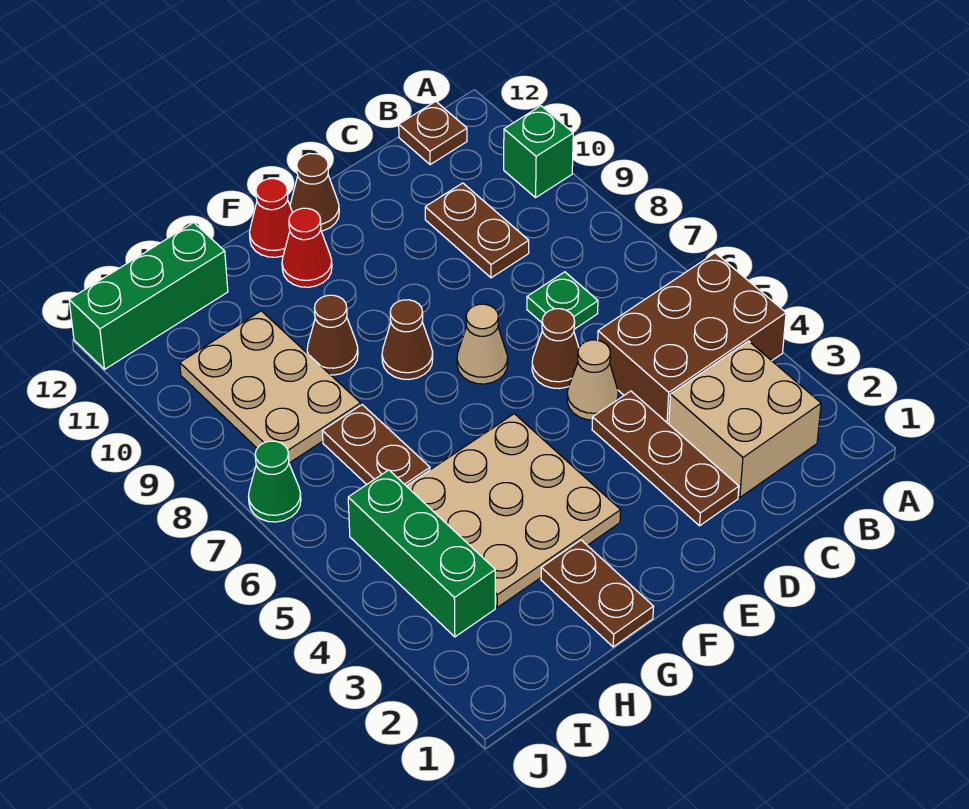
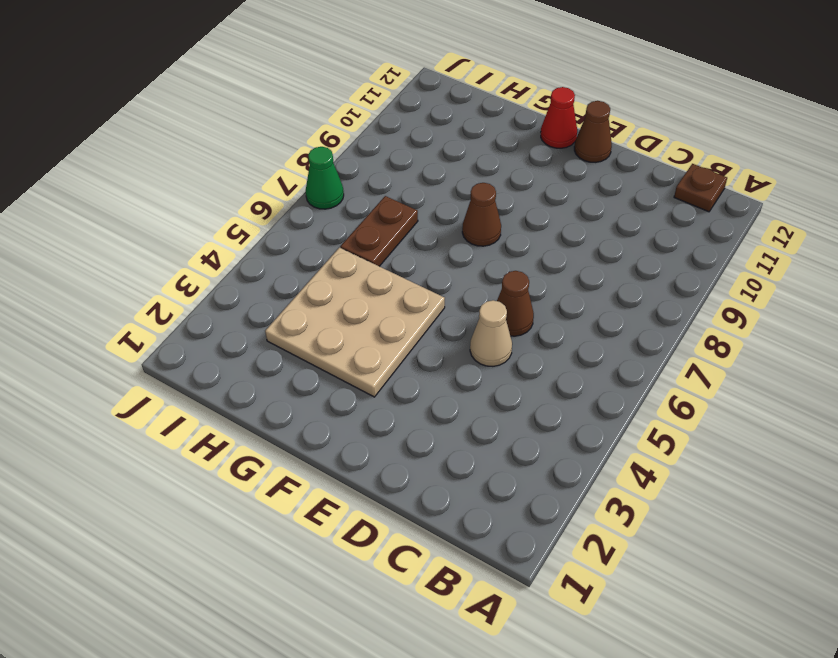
none -> brown 2x3 brick [598,253,786,424]
none -> green 1x1 brick [504,106,573,197]
none -> tan 2x2 brick [669,341,821,498]

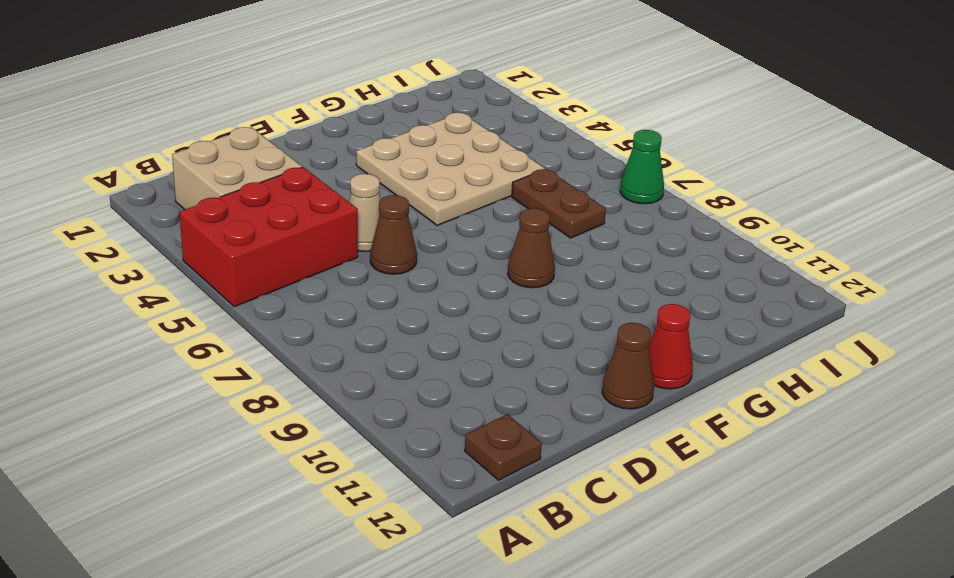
red 2x3 brick [179,167,358,307] -> brown 2x3 brick [598,253,786,424]
none -> green 1x1 brick [504,106,573,197]
none -> green 1x1 plate [527,272,598,329]
none -> brown 1x2 plate [425,183,529,278]

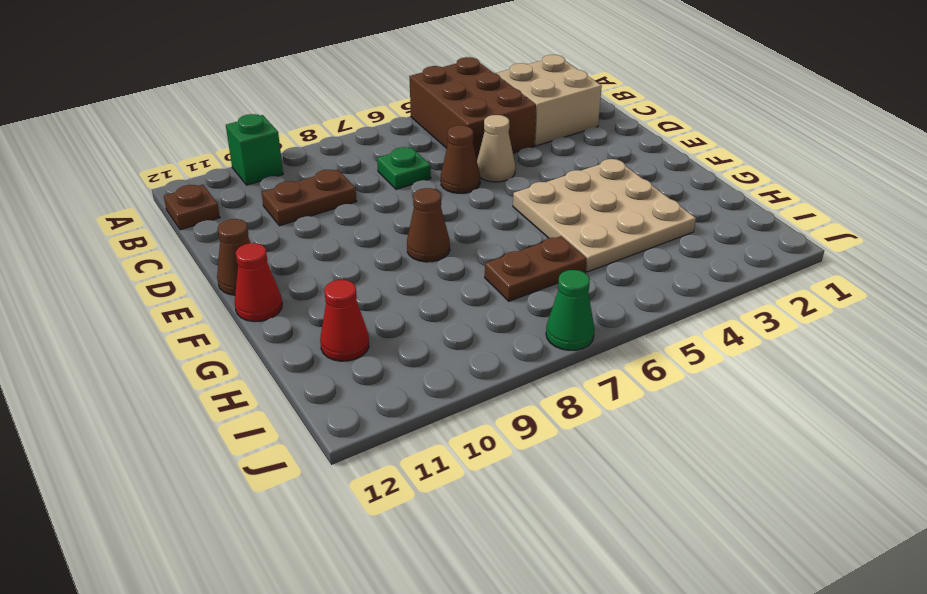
red 1x1 cone [320,280,369,361] -> red 1x1 cone moved to [282,208,332,287]
none -> brown 1x3 plate [592,391,739,526]
none -> tan 1x1 cone [457,304,508,384]
none -> brown 1x2 plate [541,540,654,647]

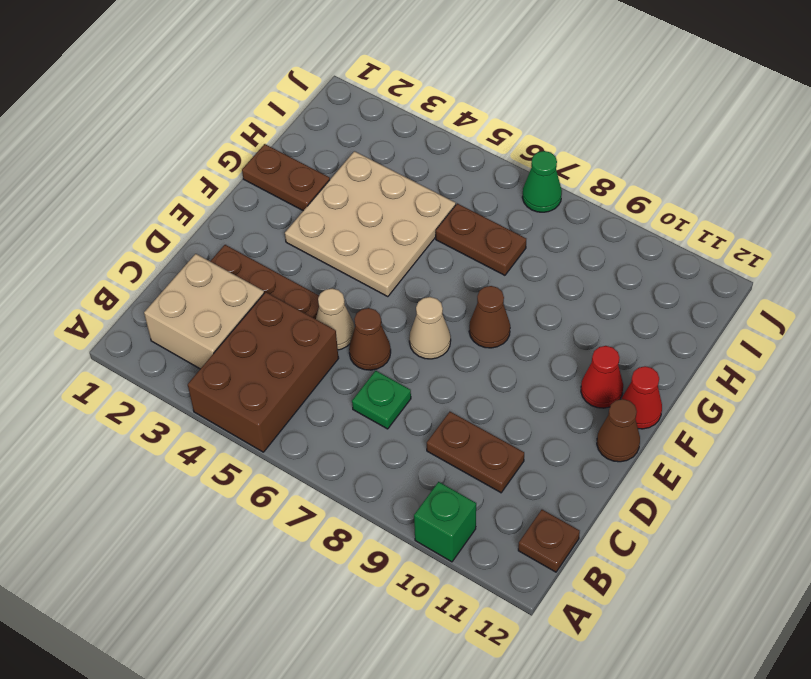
none -> brown 1x1 cone [307,295,358,375]
none -> tan 2x3 plate [180,311,361,463]
none -> green 1x3 brick [69,223,228,369]

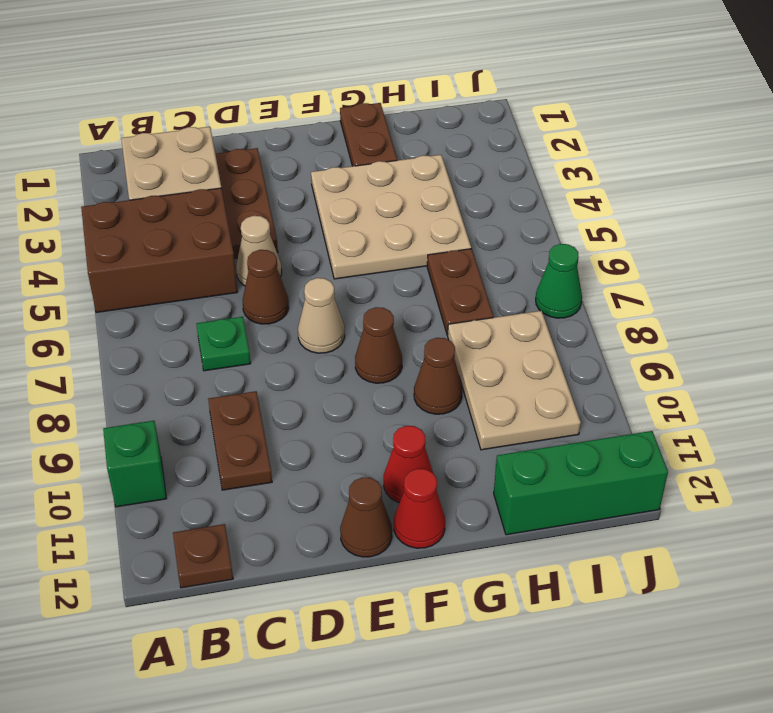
none -> green 1x3 brick [348,470,495,637]

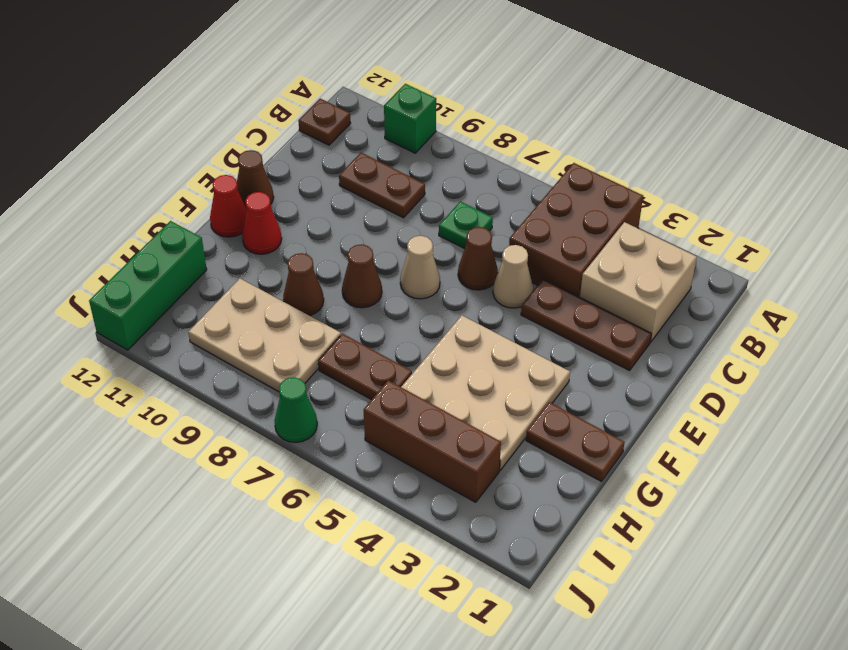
brown 1x3 brick [364,380,501,502] -> green 1x3 brick [348,470,495,637]

